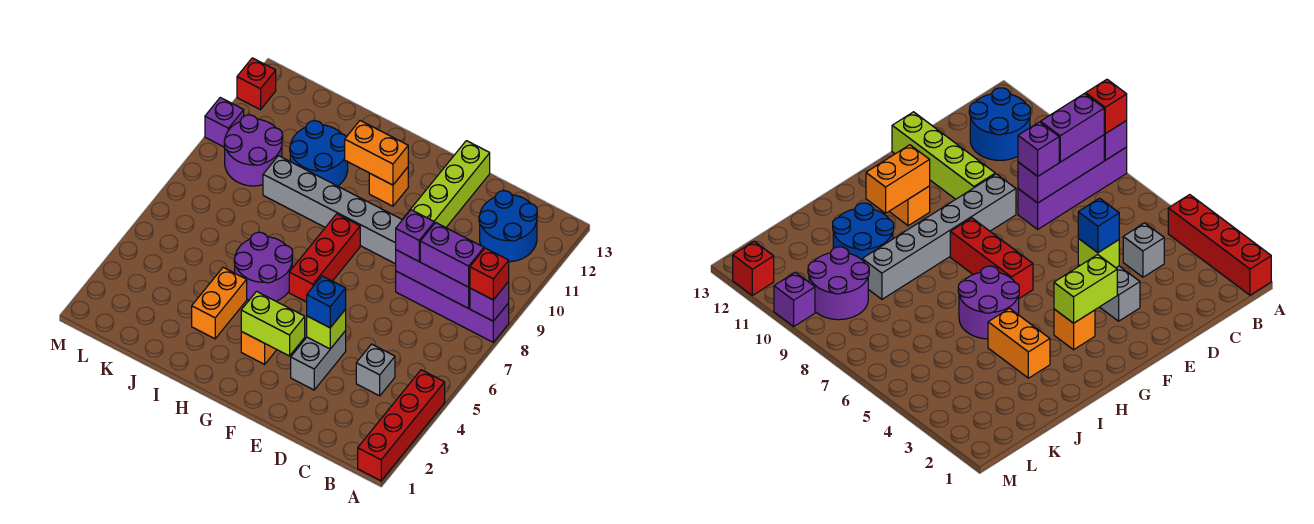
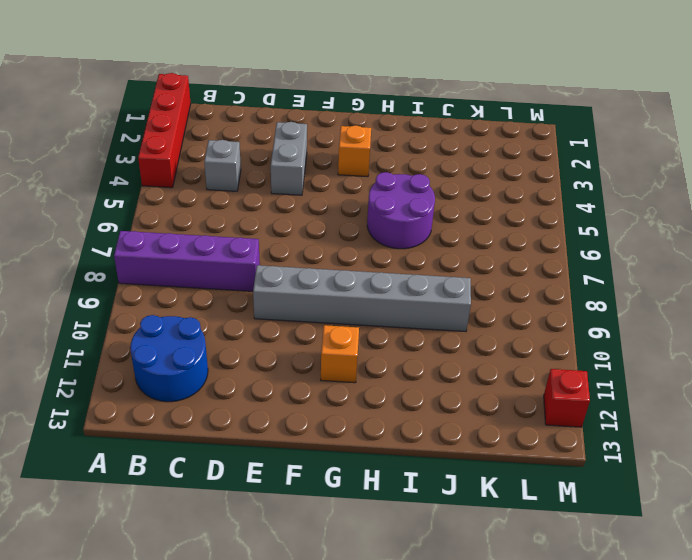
none -> lime 1x4 brick [403,141,490,227]
none -> red 1x3 brick [289,214,360,302]
none -> orange 1x2 brick [192,267,247,339]

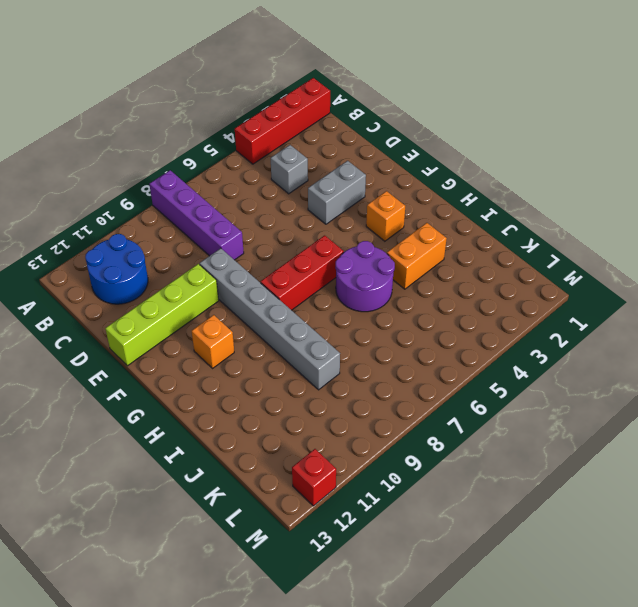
none -> blue 2x2 round brick [290,121,348,186]
none -> purple 2x2 round brick [224,115,283,186]
none -> purple 1x1 brick [205,98,244,147]

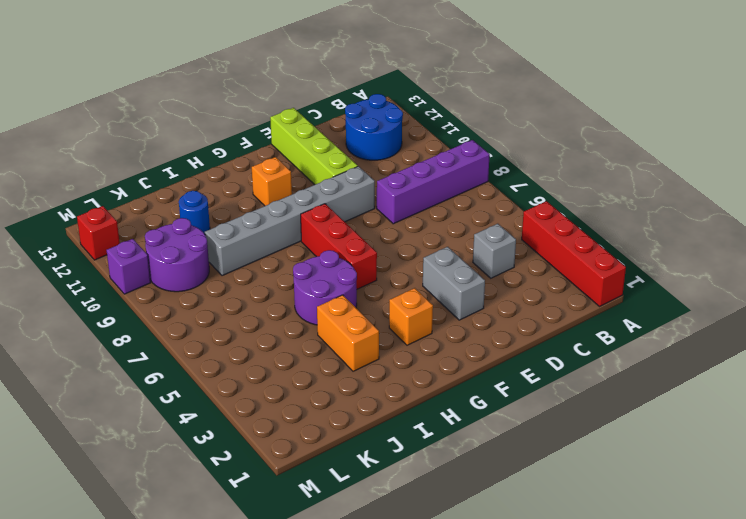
blue 1x1 round brick [179,191,210,234] -> blue 2x2 round brick [290,121,348,186]
none -> purple 1x1 brick [470,282,509,321]
none -> purple 1x3 brick [396,250,470,308]
none -> lime 1x1 brick [307,310,346,349]

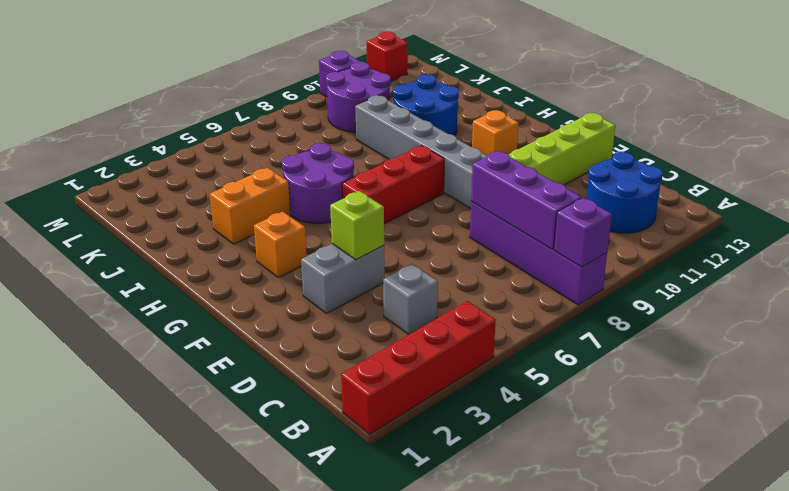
none -> lime 1x2 brick [241,291,305,356]
none -> orange 1x2 brick [345,121,408,185]
none -> red 1x1 brick [470,248,509,300]

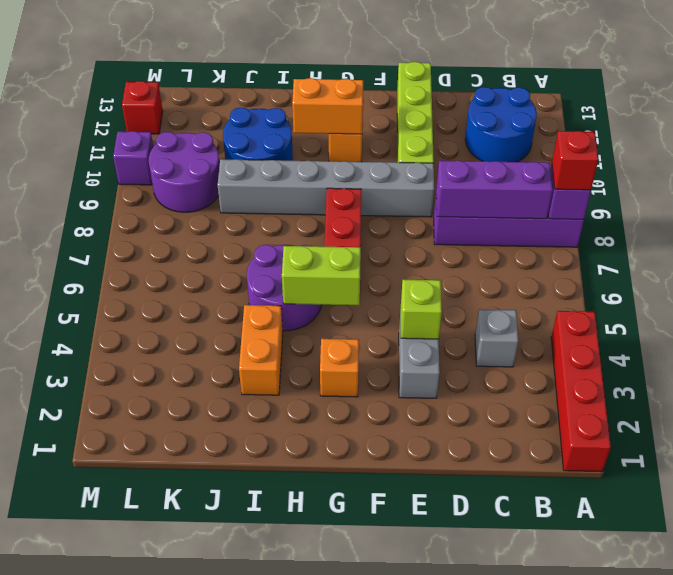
lime 1x2 brick [282,246,361,305] -> lime 1x2 brick moved to [241,291,305,356]
none -> purple 1x2 brick [420,223,484,287]
none -> purple 1x1 brick [396,210,434,261]
none -> blue 1x1 brick [307,276,346,328]

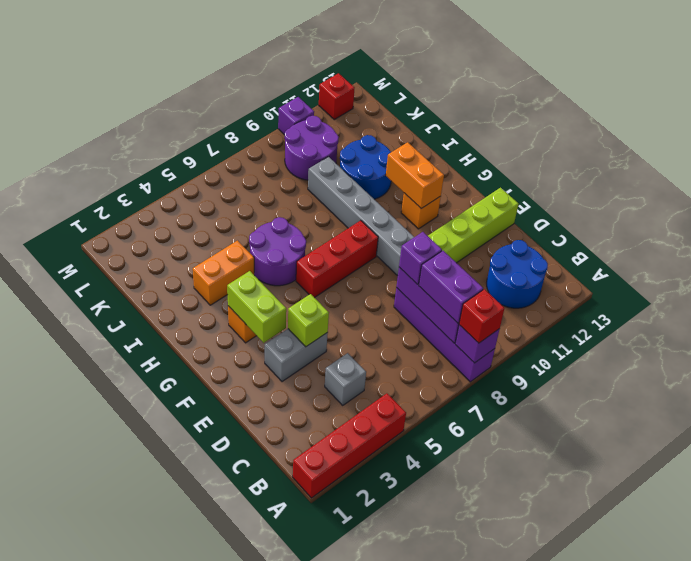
none -> blue 1x1 brick [307,276,346,328]

